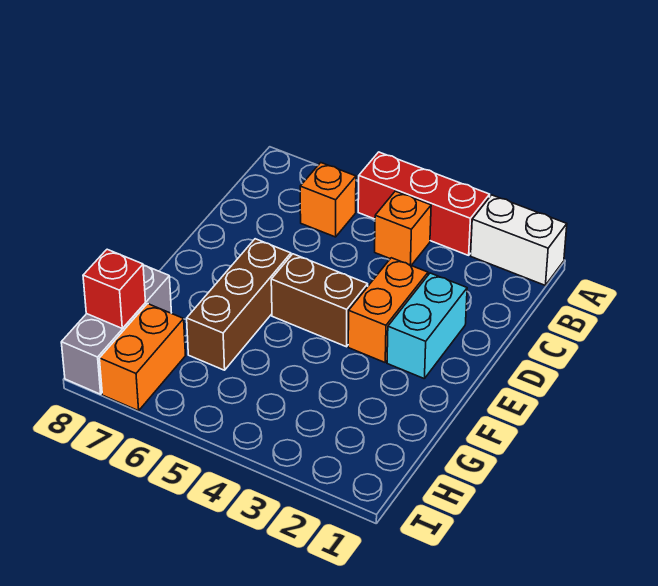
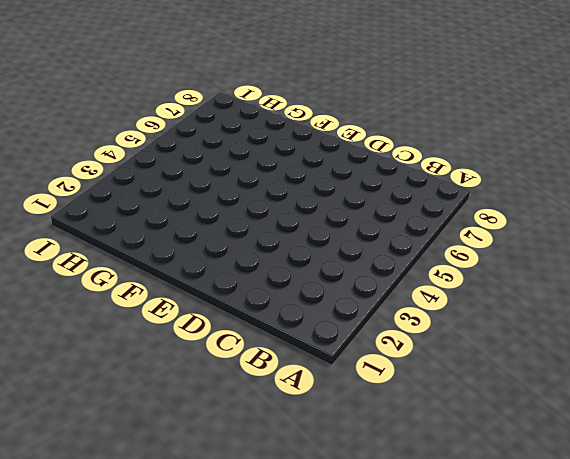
none -> white 1x2 brick [471,195,567,285]
none -> red 1x3 brick [358,152,490,255]

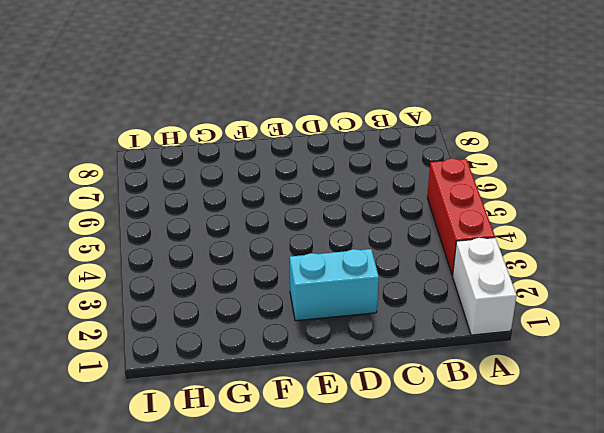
none -> orange 1x1 brick [375,191,431,265]
none -> orange 1x1 brick [300,163,356,237]

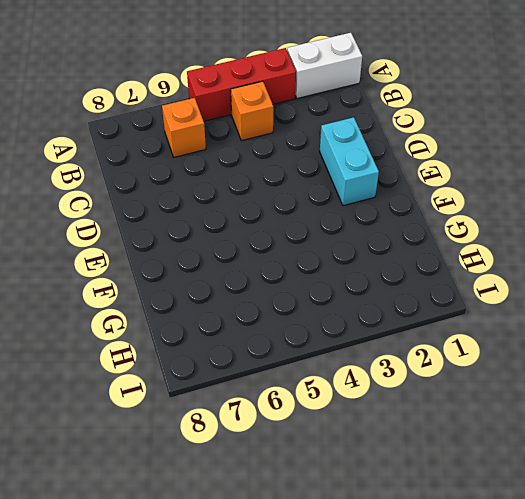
none -> orange 1x2 brick [348,258,428,362]
none -> brown 1x2 brick [271,254,368,347]

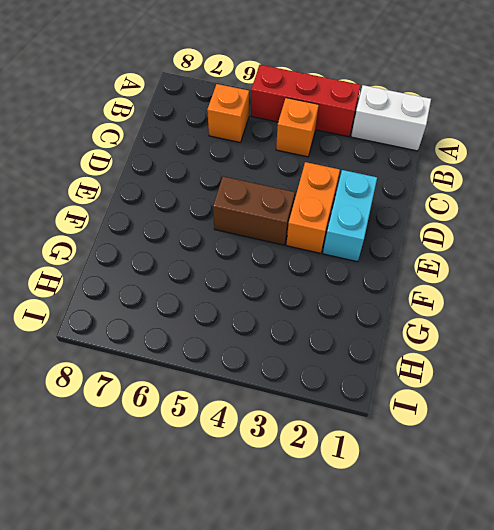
none -> brown 1x3 brick [187,239,291,370]
none -> grey 1x3 brick [61,265,171,394]

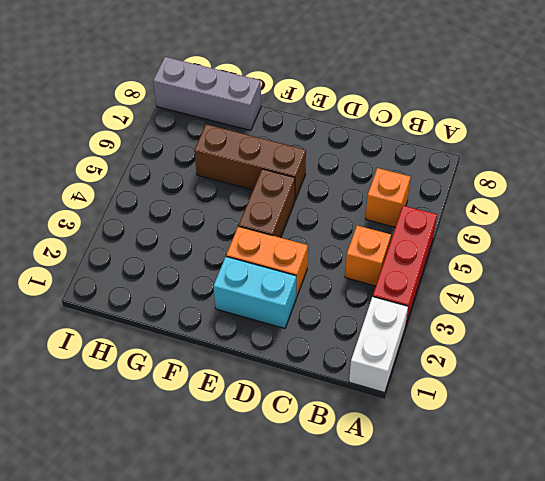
none -> orange 1x2 brick [99,304,186,411]
none -> red 1x1 brick [83,249,146,328]

